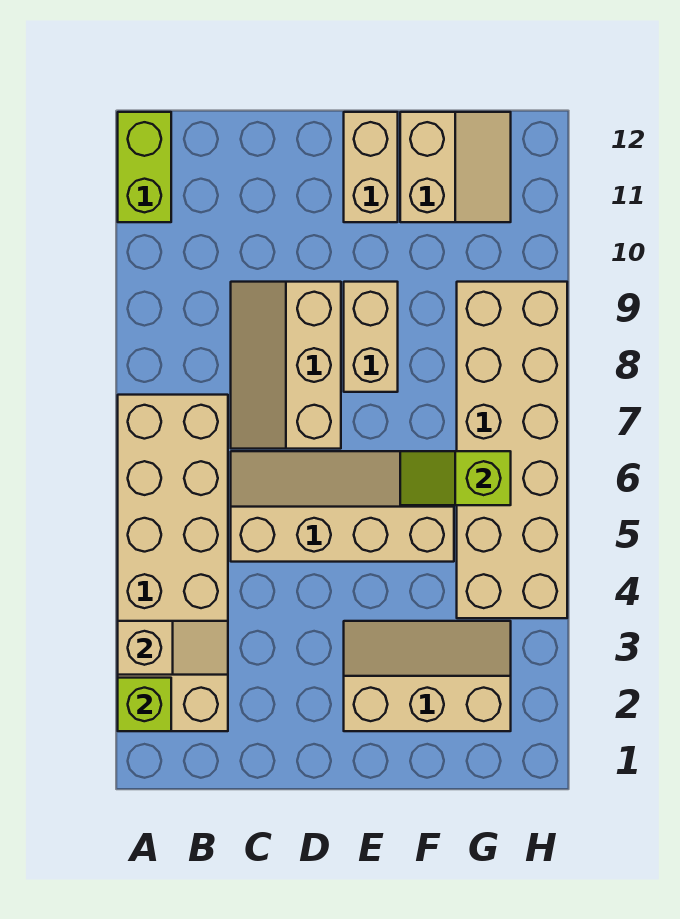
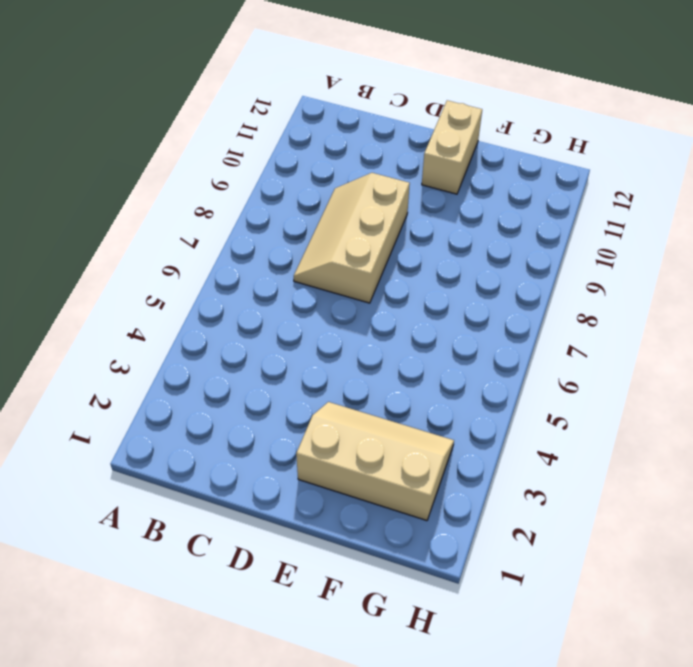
none -> tan 2x6 brick [118,395,228,731]
none -> lime 1x2 brick [118,112,171,222]
none -> tan 2x4 slope [231,451,454,562]

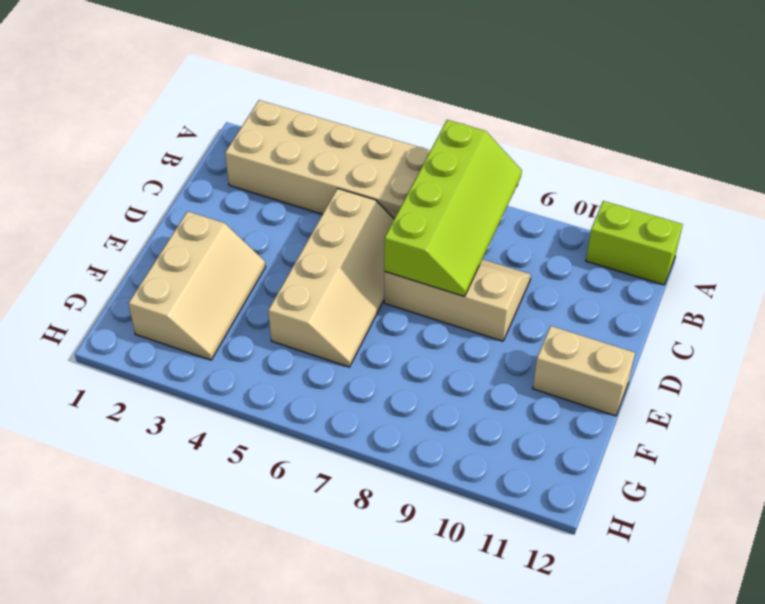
lime 2x4 slope [384,120,522,296] -> none
none -> tan 1x2 brick [344,282,398,392]
none -> tan 2x2 slope [400,112,511,222]
none -> tan 2x6 brick [457,282,567,618]

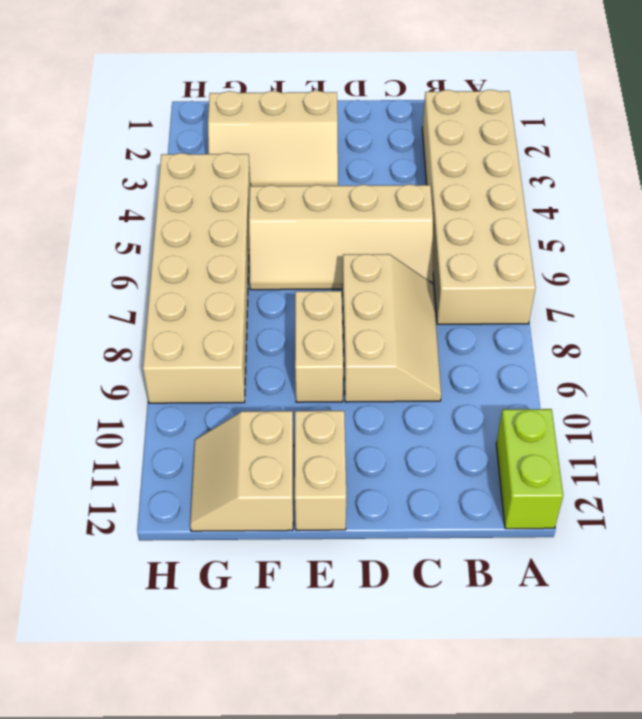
none -> lime 1x1 brick [118,678,171,731]
none -> tan 1x2 slope [118,621,228,675]
none -> lime 1x2 slope [400,451,511,505]

